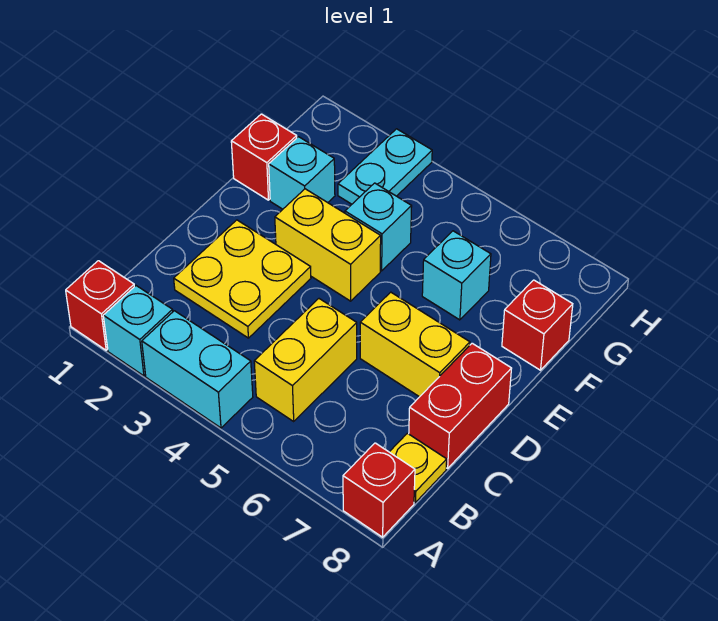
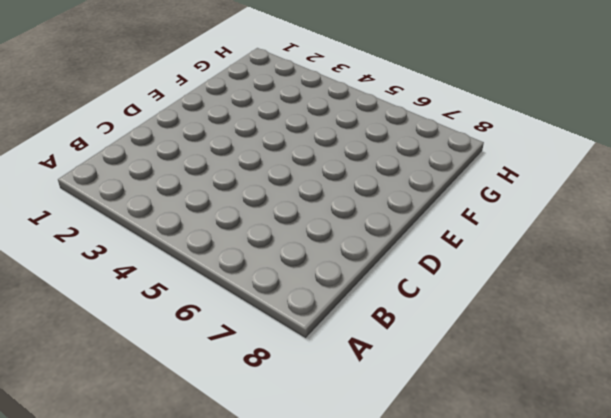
none -> red 1x1 brick [66,261,134,350]
none -> cyan 1x1 brick [103,286,173,376]
none -> cyan 1x2 brick [142,311,253,428]

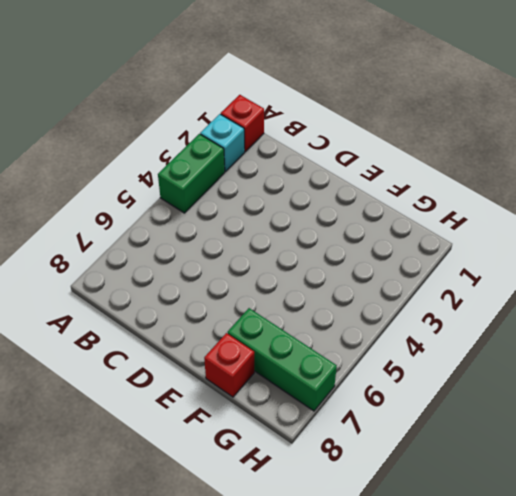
green 1x2 brick [158,134,225,213] -> cyan 1x2 brick [142,311,253,428]
green 1x3 brick [228,308,337,411] -> none
none -> red 1x1 brick [343,443,415,537]
none -> yellow 1x2 brick [254,299,357,421]
none -> yellow 1x1 plate [390,433,447,503]

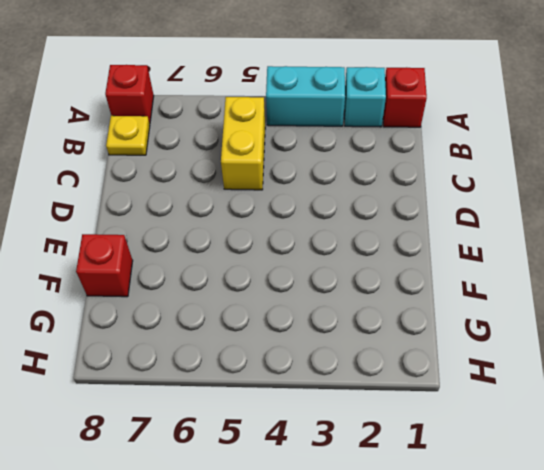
none -> yellow 2x2 plate [174,220,311,338]
none -> red 1x2 brick [409,343,512,468]
none -> yellow 1x2 brick [360,292,470,397]

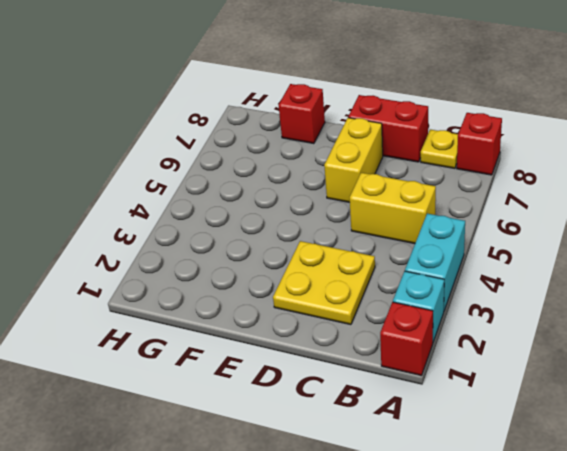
none -> yellow 1x2 brick [275,189,381,301]
none -> red 1x1 brick [231,114,297,200]
none -> cyan 1x1 brick [269,137,335,209]

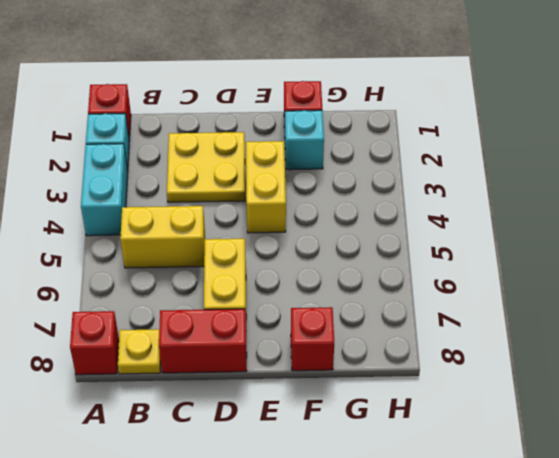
none -> cyan 1x1 brick [345,183,412,271]
none -> cyan 1x1 brick [422,231,491,320]
none -> cyan 1x2 plate [338,129,432,204]

